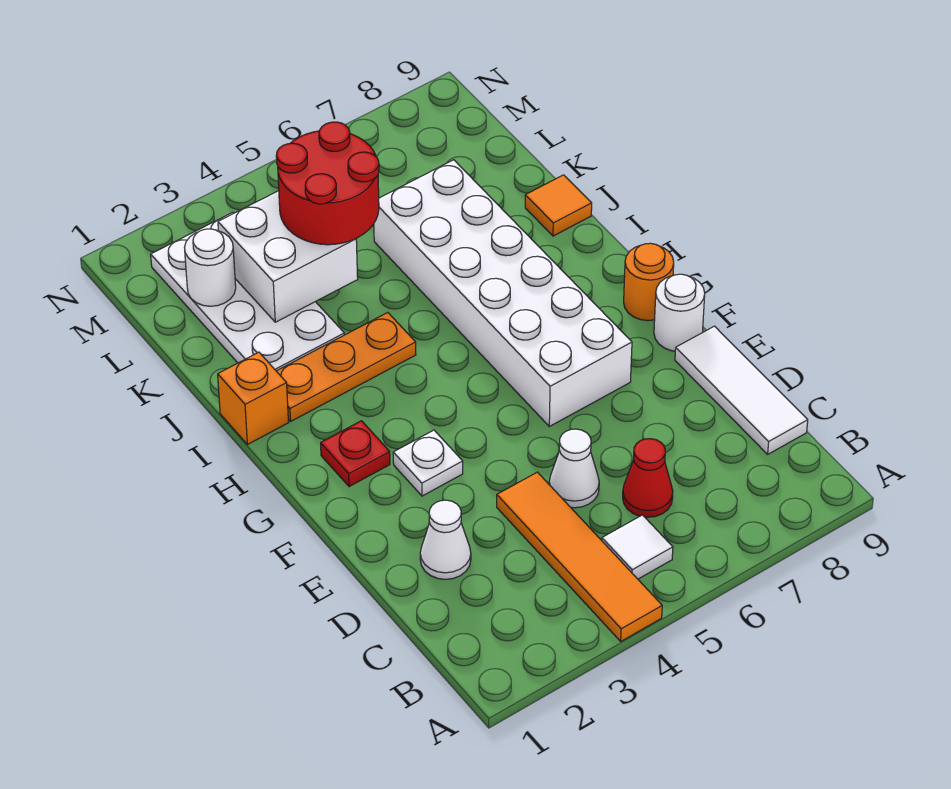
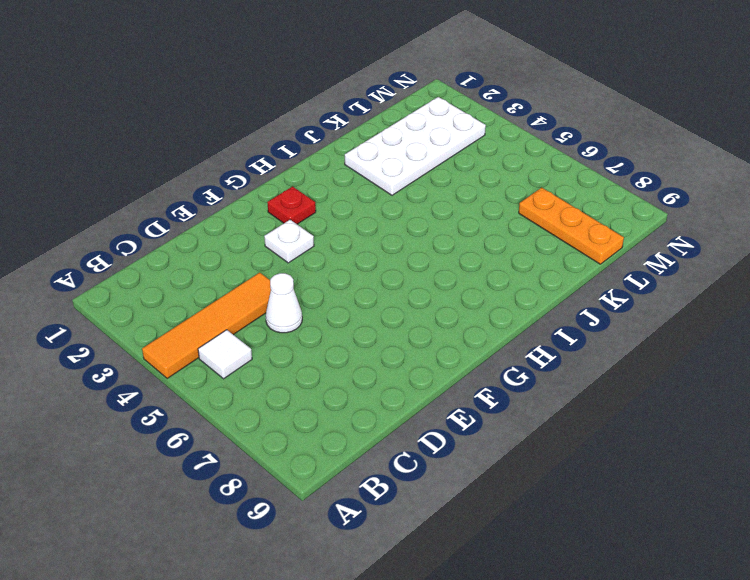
orange 1x3 plate [519,188,624,264] -> orange 1x3 plate moved to [277,312,416,421]
none -> red 1x1 cone [623,439,673,517]
none -> white 1x3 tile [675,326,808,454]
none -> white 1x1 cone [420,500,471,579]

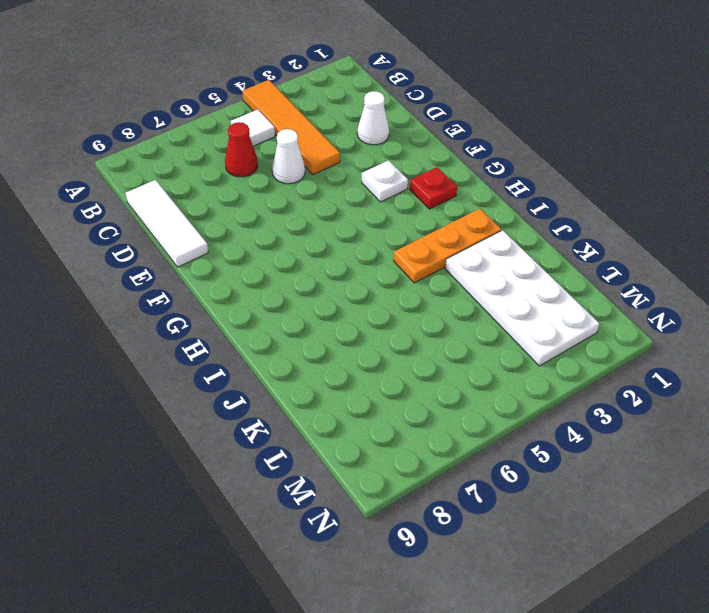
none -> white 2x6 brick [374,160,632,426]
none -> white 1x1 round brick [654,274,705,351]
none -> orange 1x1 round brick [624,243,674,321]

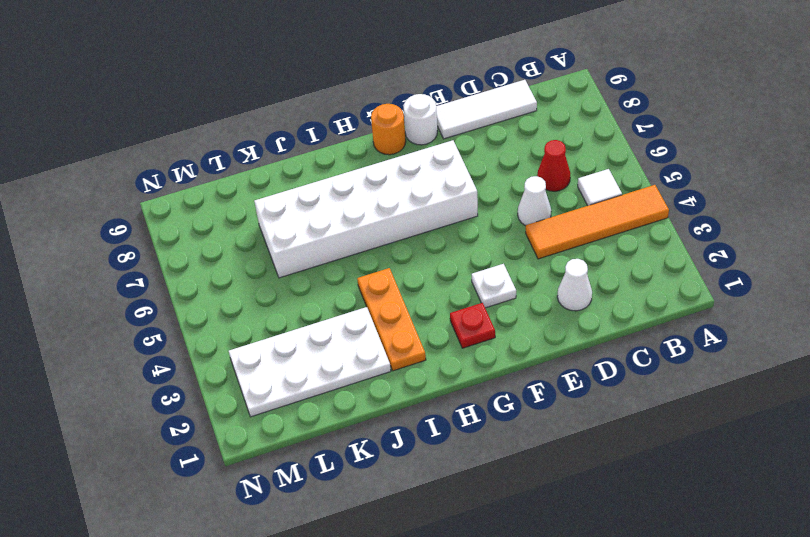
none -> orange 1x1 brick [218,352,288,444]
none -> orange 1x1 tile [525,175,592,236]
none -> white 2x2 brick [218,191,358,322]

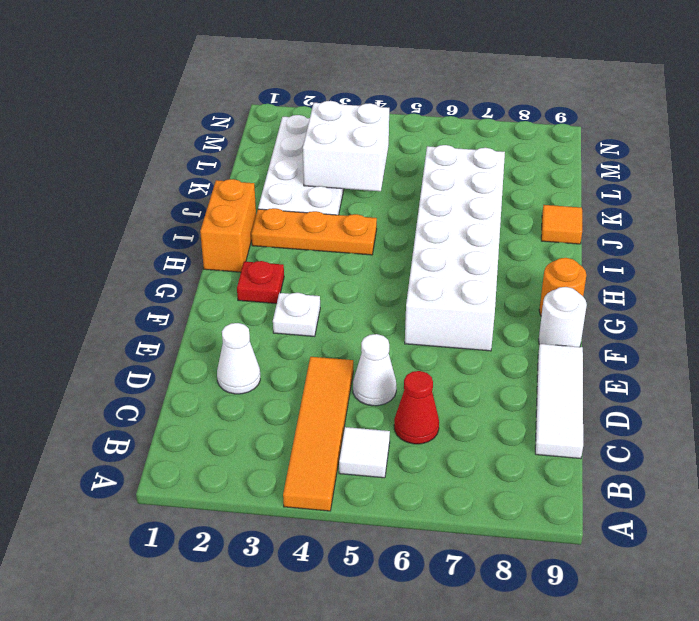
orange 1x2 brick [200,179,256,272] -> orange 1x1 brick [218,352,288,444]
none -> white 1x1 round brick [184,229,236,306]
none -> red 2x2 round brick [276,122,379,245]

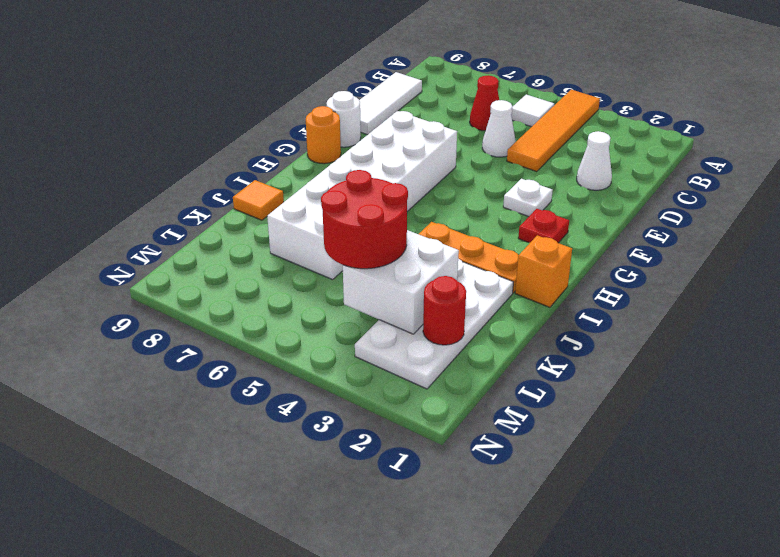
red 1x1 round brick [423,276,466,345] -> white 1x1 round brick [184,229,236,306]

